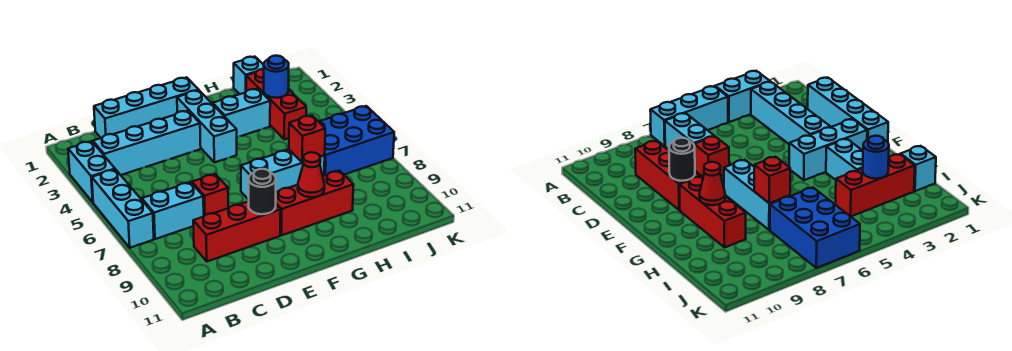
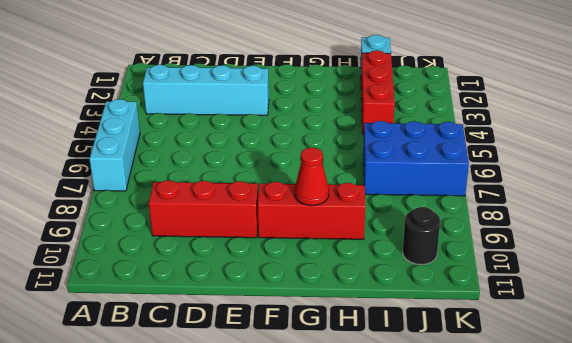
black 1x1 round brick [403,207,440,265] -> black 1x1 round brick moved to [249,169,276,214]
none -> cyan 1x2 brick [68,141,115,202]
none -> cyan 1x2 brick [142,182,204,239]
none -> cyan 1x4 brick [94,77,198,138]

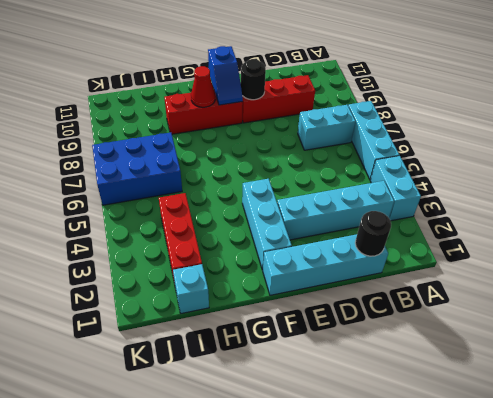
black 1x1 round brick [355,211,391,256] -> none
blue 1x2 slope [208,46,243,105] -> none
none -> red 1x1 brick [192,174,228,216]
none -> cyan 1x3 brick [241,150,325,200]
none -> cyan 1x2 brick [213,89,270,137]

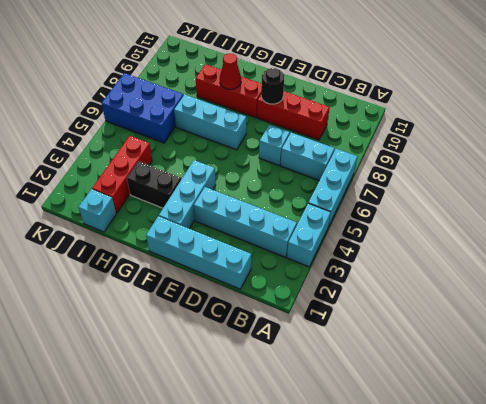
cyan 1x1 brick [259,125,290,166] -> red 1x1 brick [192,174,228,216]
black 1x2 brick [127,161,181,208] -> cyan 1x2 brick [213,89,270,137]
none -> red 1x1 brick [289,115,325,163]
none -> blue 1x1 round brick [264,56,289,98]

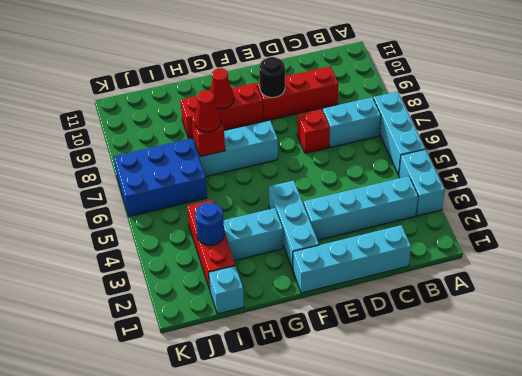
red 1x1 cone [194,90,221,132] -> none

